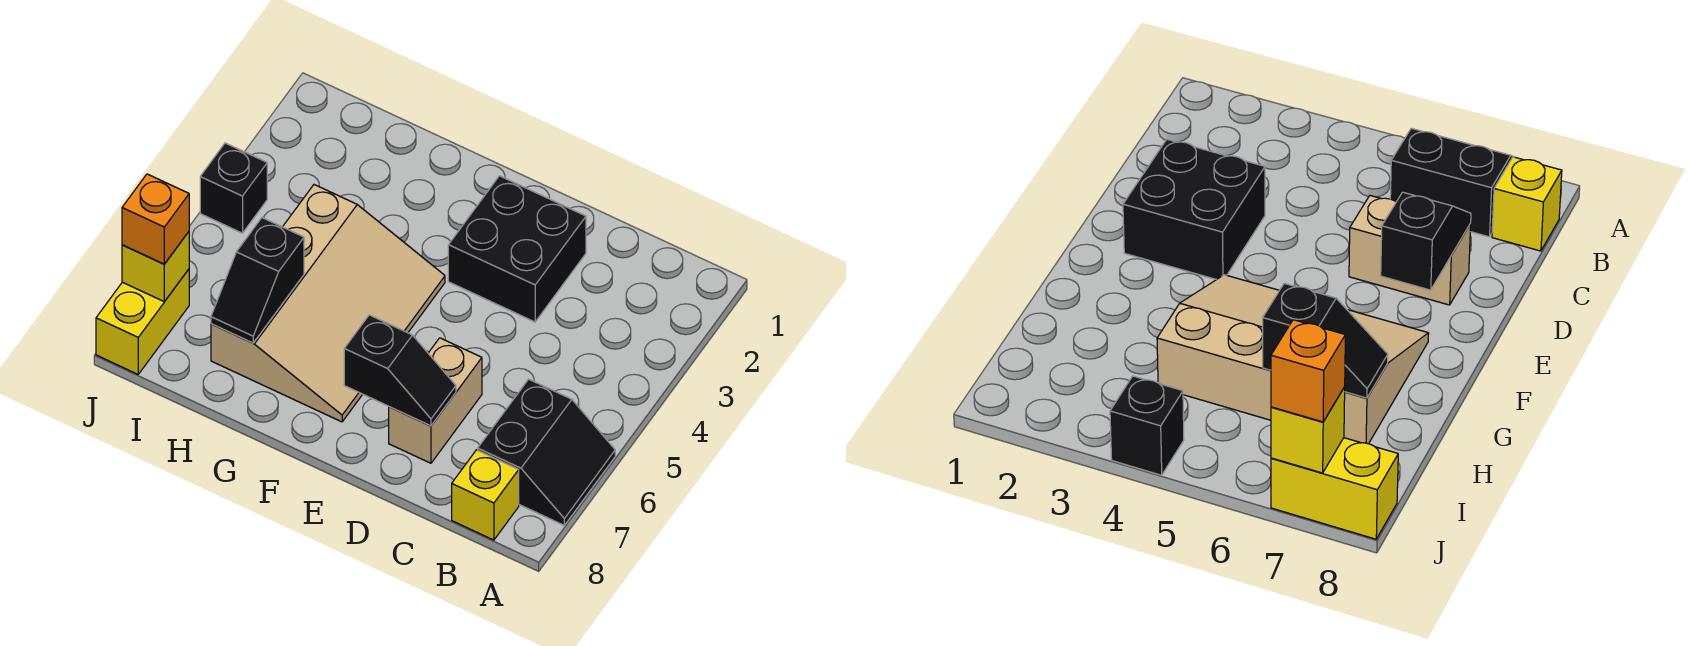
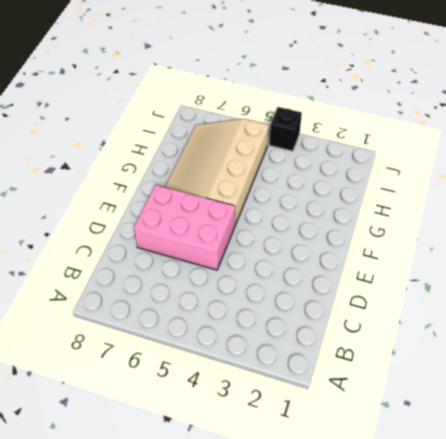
pink 2x3 brick [134,185,235,270] -> tan 1x2 brick [389,338,482,463]
tan 3x4 slope [165,119,269,225] -> tan 3x4 slope turned to [211,185,445,422]
none -> black 2x2 slope [478,379,615,525]
none -> yellow 1x1 brick [452,450,519,540]

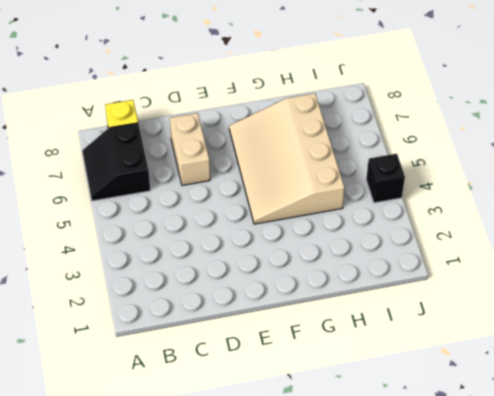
none -> black 2x2 brick [448,176,586,322]
none -> yellow 1x2 brick [96,269,189,374]

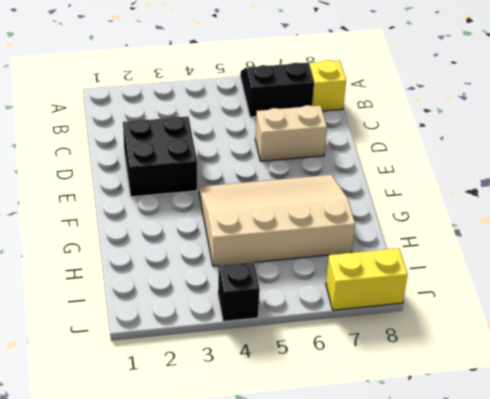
none -> black 1x2 slope [344,315,456,426]
none -> black 1x2 slope [211,218,304,343]

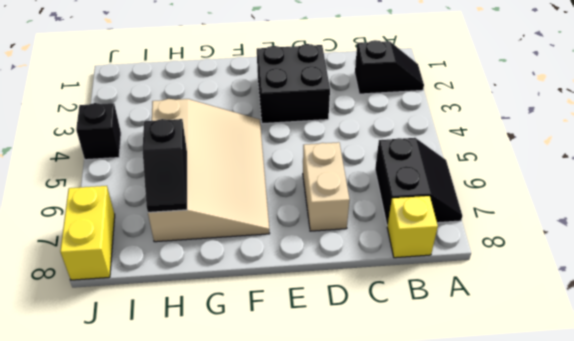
black 1x2 slope [355,40,424,94] -> black 1x2 slope moved to [344,315,456,426]
none -> yellow 1x1 brick [122,232,189,302]
none -> orange 1x1 brick [122,174,189,264]

